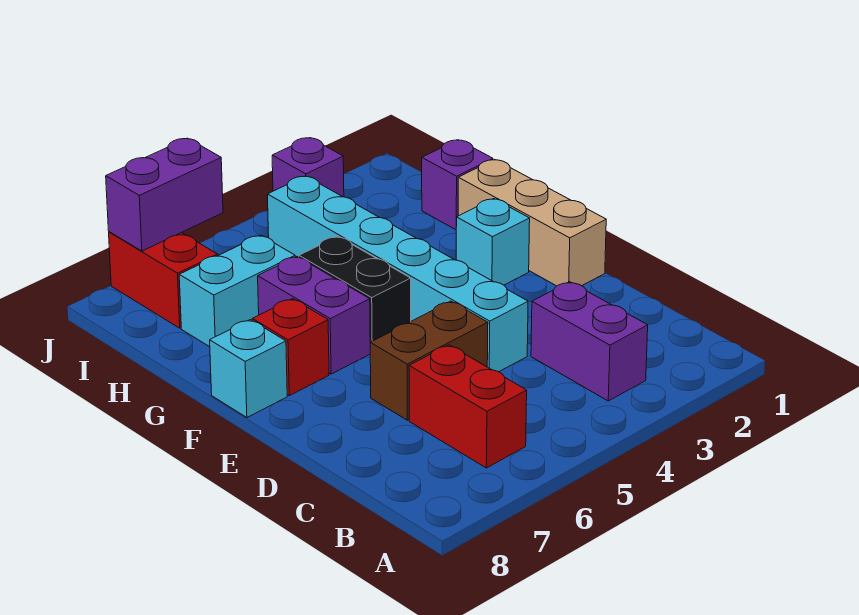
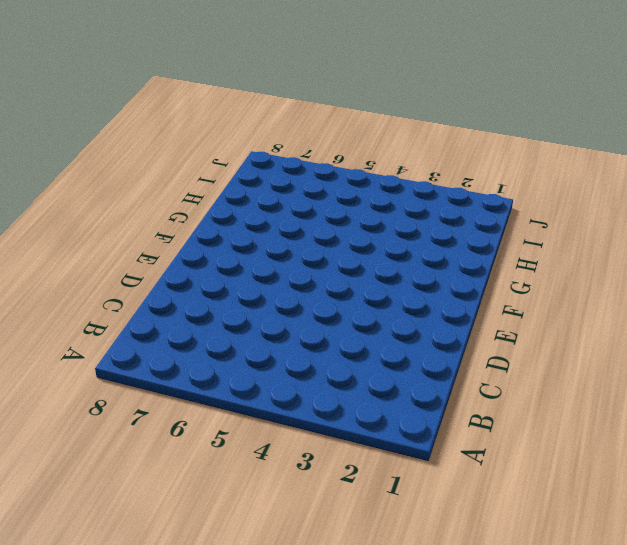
none -> purple 1x2 brick [531,282,648,401]
none -> red 1x2 brick [409,345,527,468]
none -> cyan 1x6 brick [267,176,528,372]

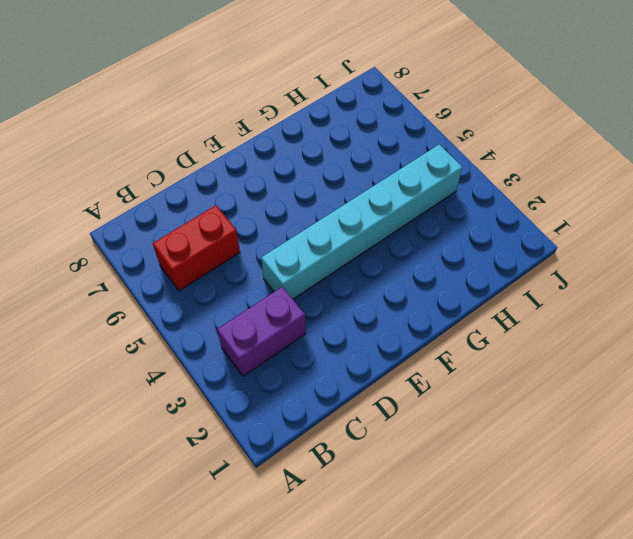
none -> brown 1x2 brick [370,301,488,420]
none -> tan 1x3 brick [458,160,606,286]
none -> cyan 1x1 brick [456,199,530,285]

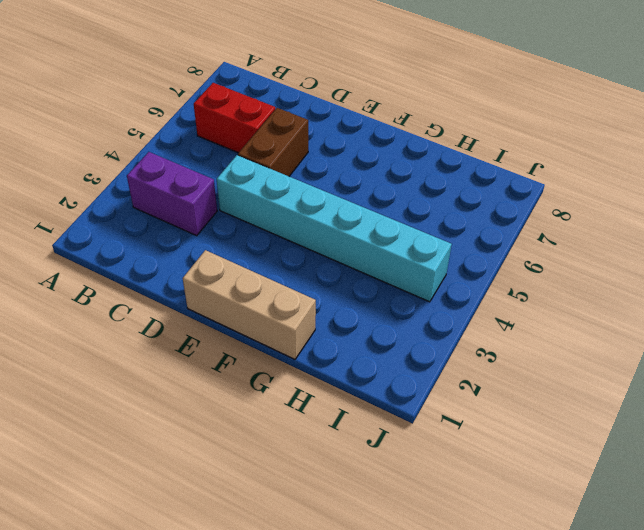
none -> cyan 1x1 brick [456,199,530,285]
none -> black 1x2 brick [299,236,411,342]
none -> purple 1x2 brick [258,257,370,374]

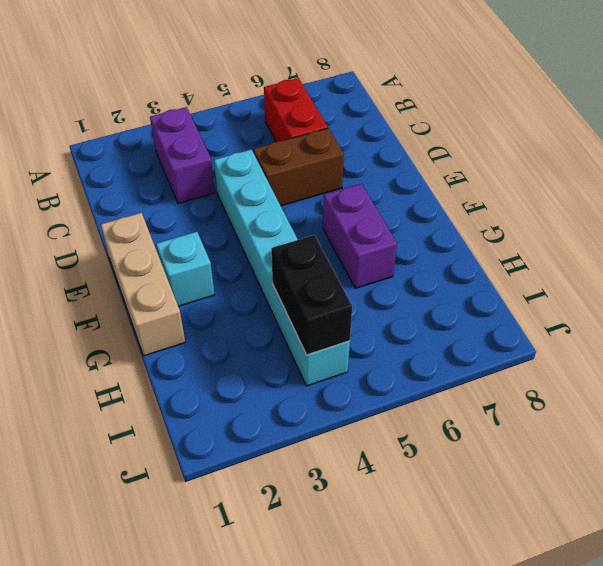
black 1x2 brick [271,235,352,355] -> black 1x2 brick moved to [299,236,411,342]
none -> red 1x1 brick [252,299,329,396]
none -> cyan 1x1 brick [210,320,287,418]
none -> purple 1x1 brick [422,140,493,230]

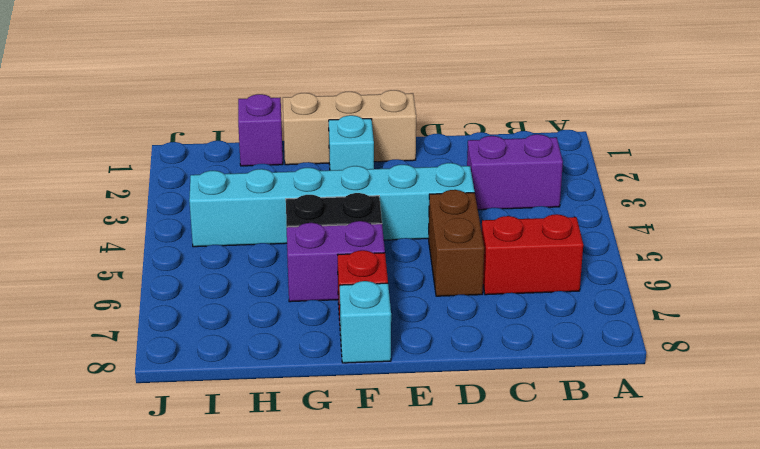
none -> cyan 1x2 brick [179,235,295,347]
none -> red 1x2 brick [109,232,218,328]
none -> purple 1x1 brick [272,138,344,197]

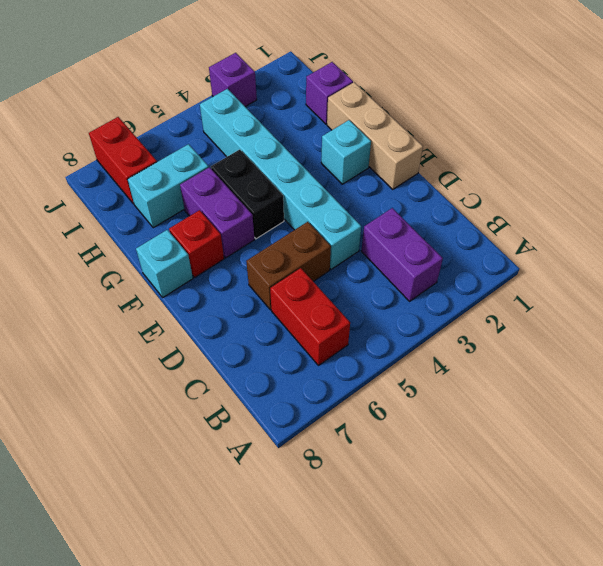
none -> purple 1x2 brick [106,138,223,251]

